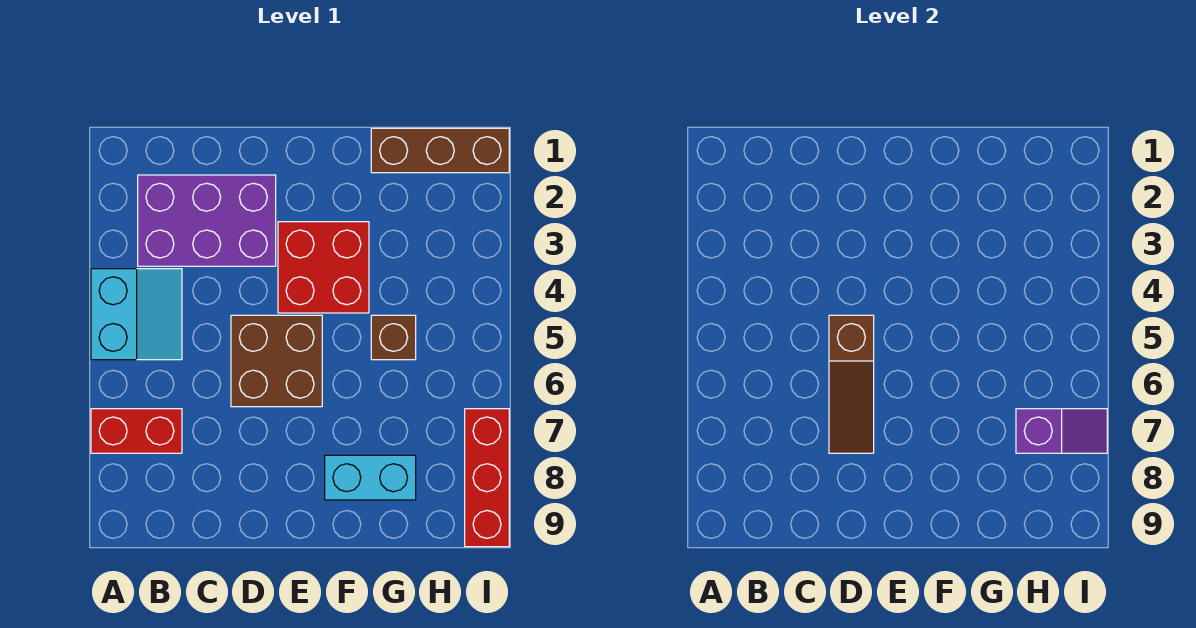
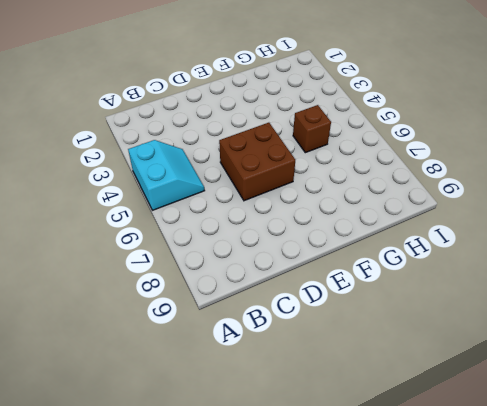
none -> red 1x2 brick [91,409,182,453]
none -> purple 2x3 brick [138,175,276,266]

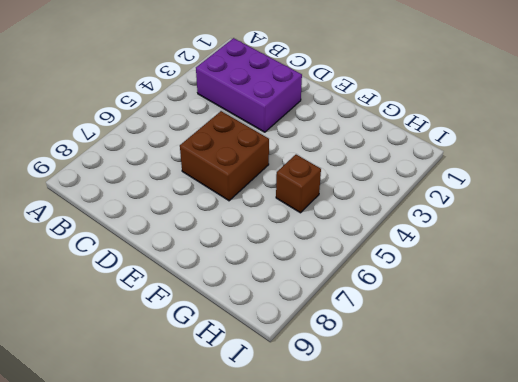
none -> cyan 2x2 slope [91,269,182,360]
none -> red 1x2 brick [91,409,182,453]

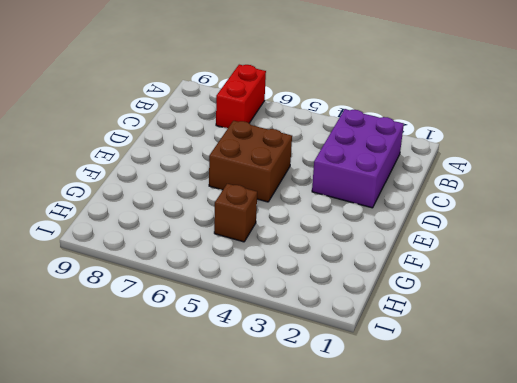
none -> cyan 2x2 slope [91,269,182,360]
none -> red 2x2 brick [278,222,369,313]

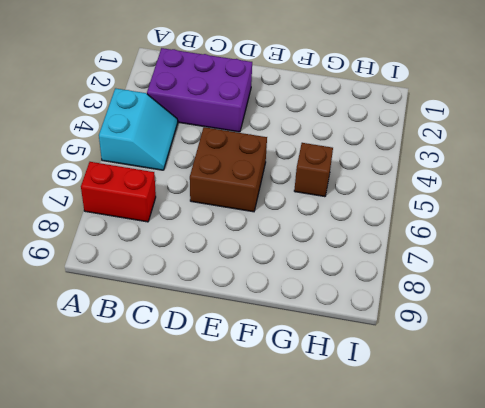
none -> red 2x2 brick [278,222,369,313]
none -> cyan 1x2 brick [325,455,416,500]

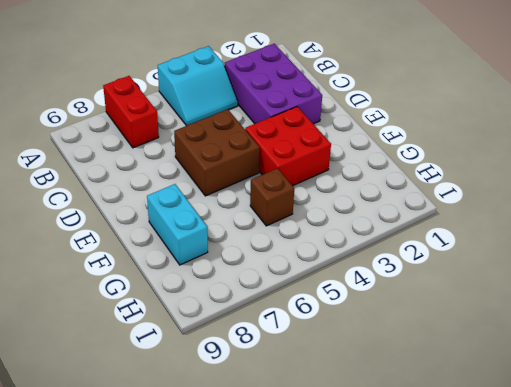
none -> brown 1x3 brick [371,128,509,173]
none -> red 1x3 brick [465,409,509,547]

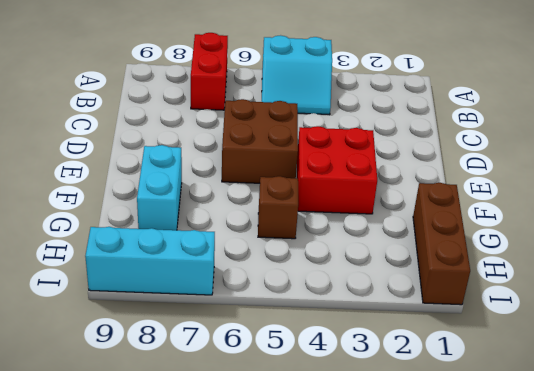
cyan 1x3 brick [85,227,215,295] -> red 1x3 brick [465,409,509,547]
none -> purple 2x3 brick [138,175,276,266]
none -> brown 1x3 slope [829,315,874,453]

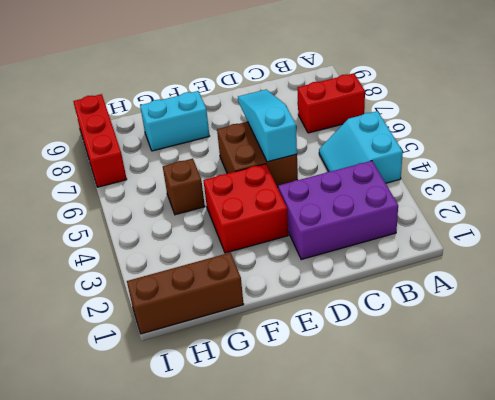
cyan 1x3 slope [238,90,297,162] -> brown 1x3 slope [829,315,874,453]
none -> purple 1x2 slope [1016,409,1107,453]

